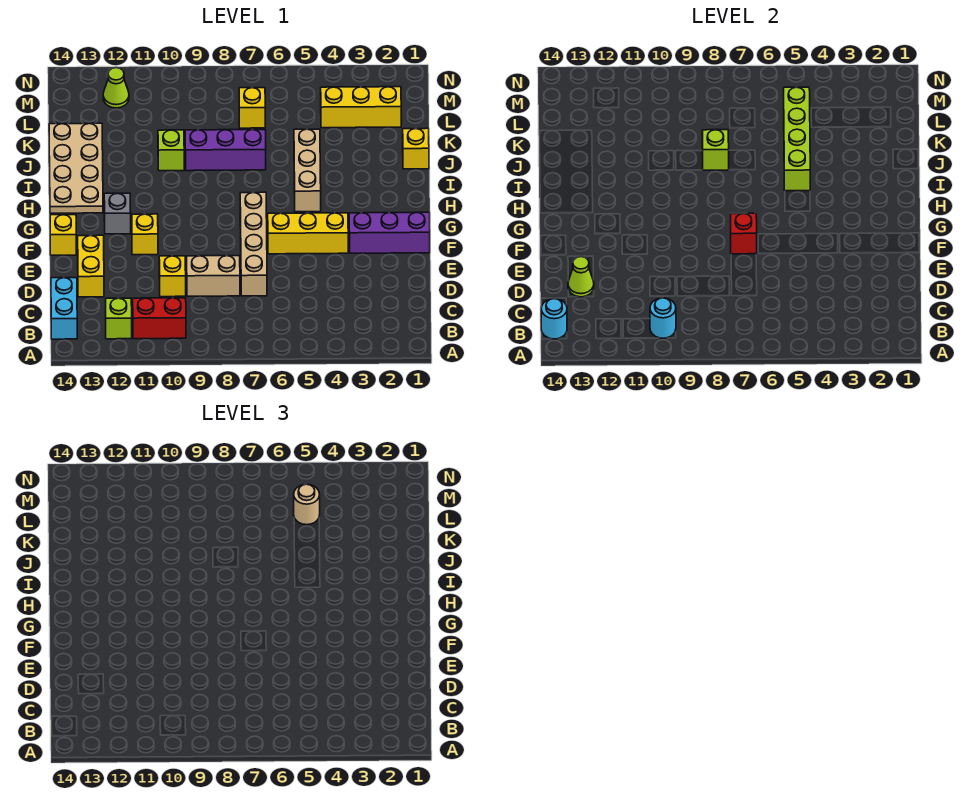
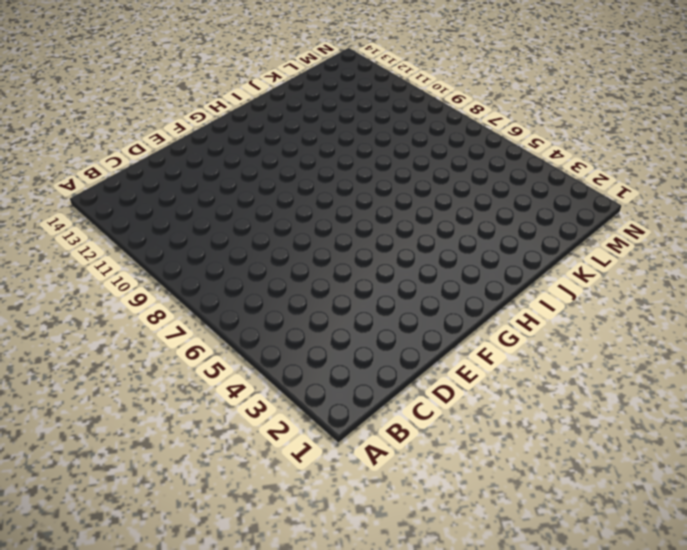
none -> red 1x2 brick [133,298,186,339]
none -> lime 1x1 brick [106,298,132,339]
none -> cyan 1x2 brick [51,278,77,339]

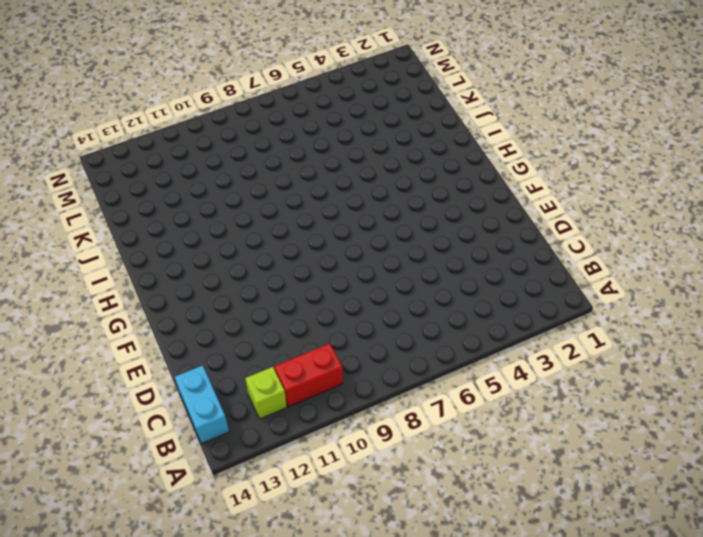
none -> tan 1x4 brick [240,192,267,296]
none -> tan 1x2 brick [187,256,240,296]
none -> yellow 1x1 brick [159,256,186,297]

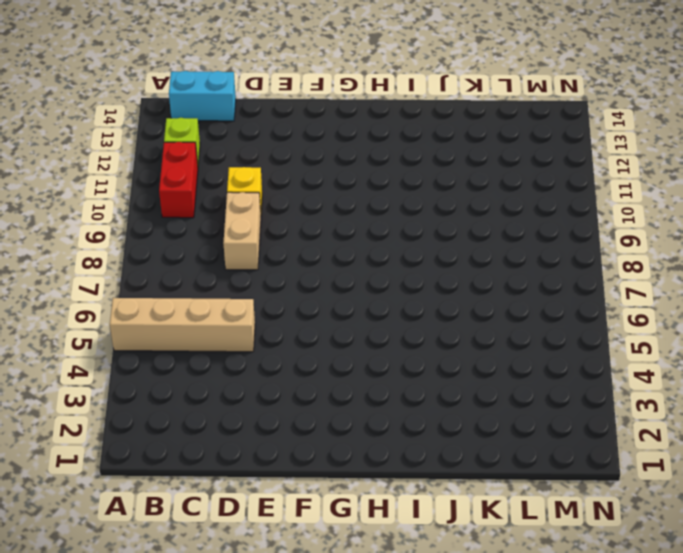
tan 1x4 brick [110,298,255,352] -> tan 1x4 brick moved to [240,192,267,296]
none -> yellow 1x2 brick [78,235,104,297]
none -> purple 1x3 brick [349,212,430,253]
none -> yellow 1x3 brick [268,213,348,254]

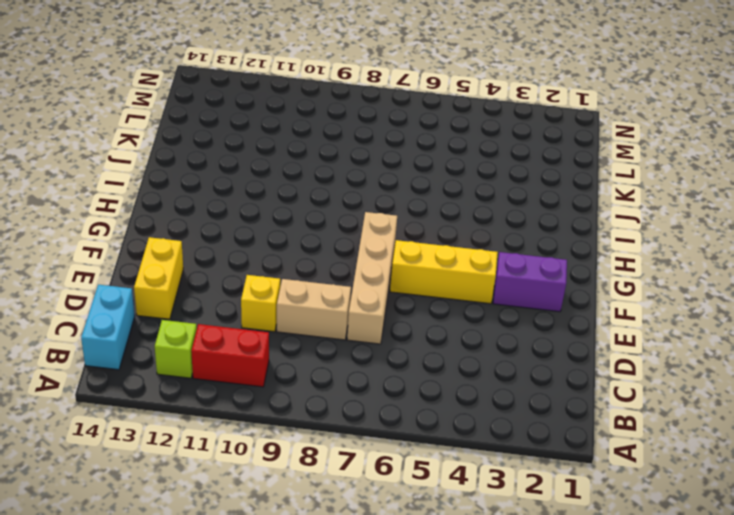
purple 1x2 brick [493,252,567,312] -> purple 1x3 brick [349,212,430,253]
none -> yellow 1x1 brick [132,214,158,255]
none -> yellow 1x1 brick [50,215,76,255]
none -> grey 1x1 brick [104,193,131,234]

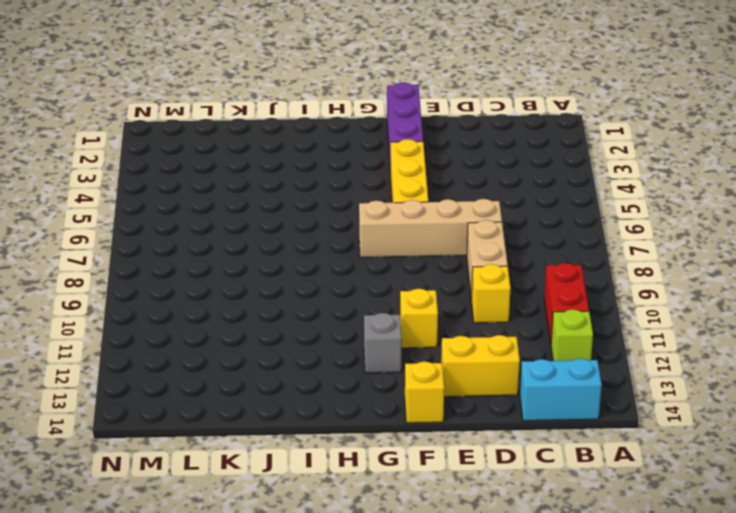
none -> tan 1x3 brick [294,129,321,212]
none -> tan 2x4 plate [49,123,103,213]
none -> yellow 1x1 brick [403,128,429,169]

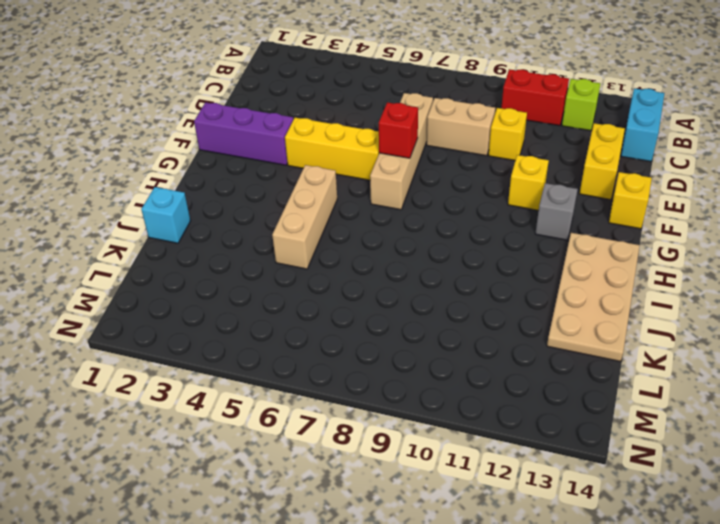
cyan 1x1 brick [141,187,190,243] -> yellow 1x1 brick [403,128,429,169]
none -> purple 1x3 brick [185,130,266,171]
none -> lime 1x1 brick [158,130,184,171]
none -> yellow 1x3 brick [321,87,401,128]

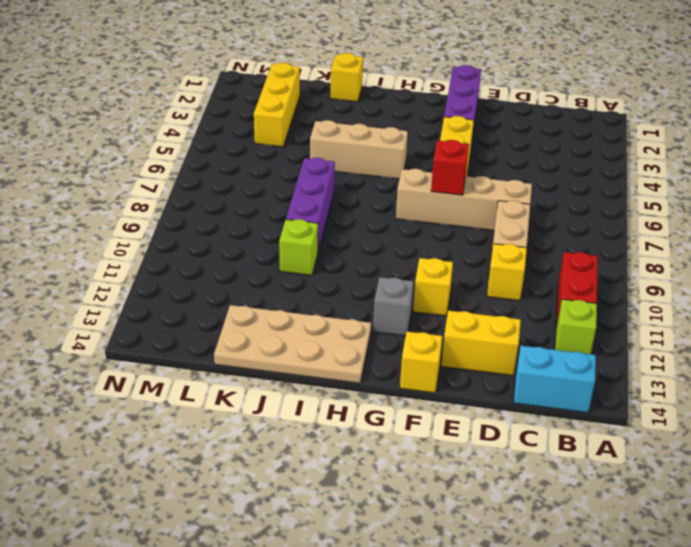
none -> yellow 1x1 brick [239,88,265,128]
none -> lime 1x1 cone [103,68,129,108]
none -> cyan 1x1 round brick [650,298,676,338]

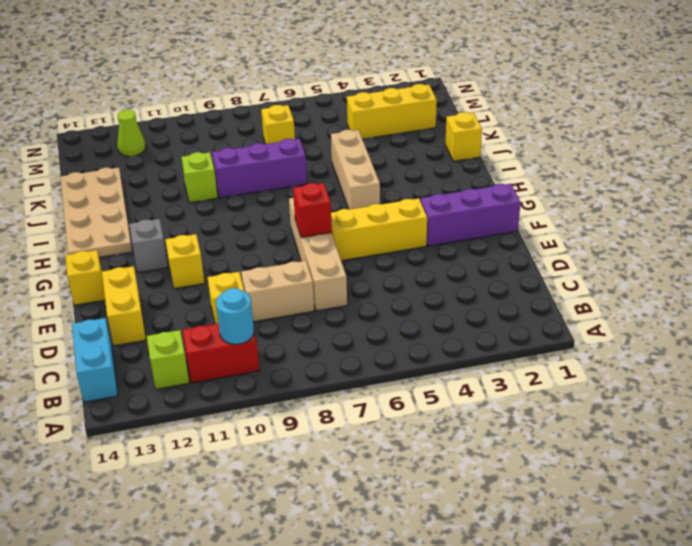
none -> cyan 1x1 round brick [541,298,567,339]
none -> lime 1x1 cone [568,256,594,297]
none -> lime 1x4 brick [784,87,810,191]

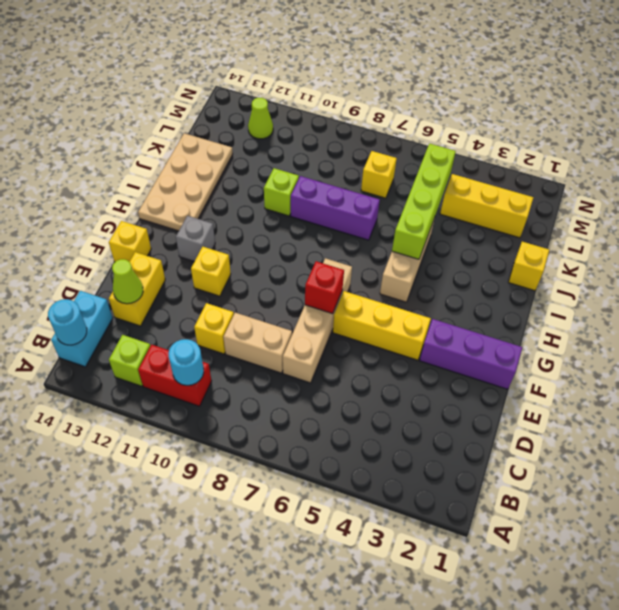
none -> lime 1x1 brick [702,130,729,170]
none -> tan 1x1 round brick [294,484,320,525]

